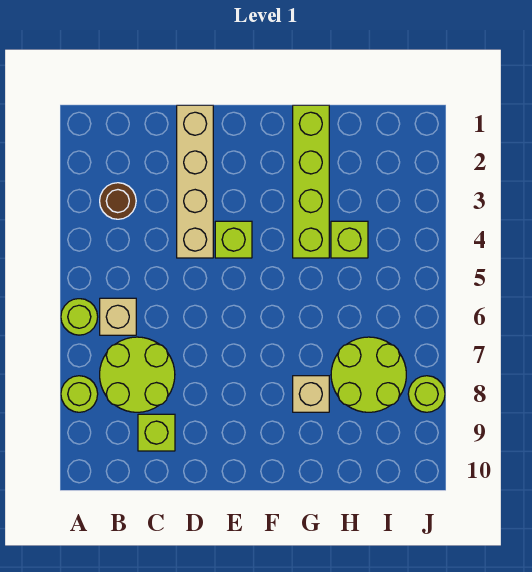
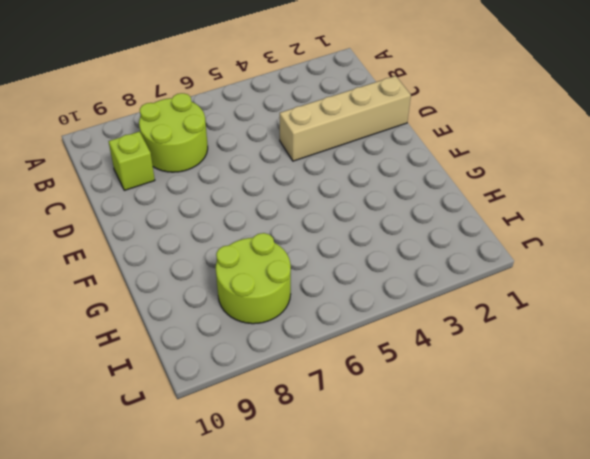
none -> lime 1x1 round brick [61,299,98,335]
none -> lime 1x1 round brick [61,376,98,412]
none -> brown 1x1 round brick [100,183,136,219]

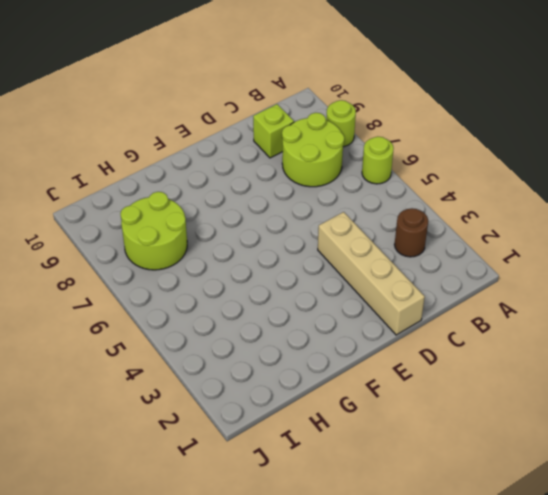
none -> tan 1x1 brick [100,298,136,335]
none -> lime 1x1 brick [215,221,252,258]
none -> lime 1x4 brick [293,105,329,258]

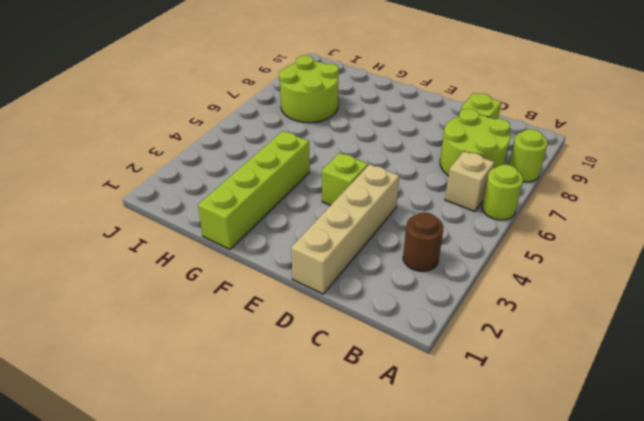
none -> tan 1x1 brick [293,376,329,412]
none -> lime 1x1 brick [331,221,368,258]
none -> lime 1x1 round brick [408,376,445,412]

